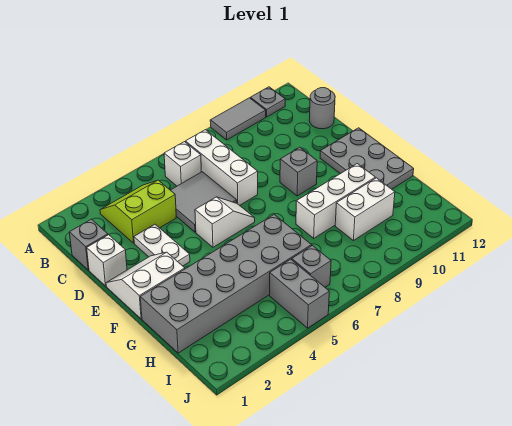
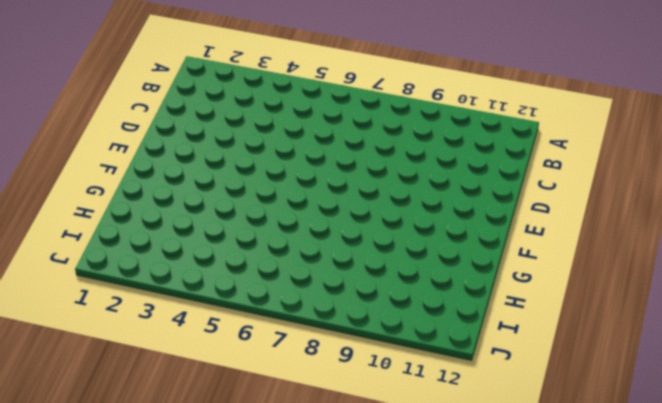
none -> grey 1x2 tile [210,98,266,140]
none -> grey 1x1 plate [250,87,285,117]
none -> lime 2x2 slope [100,180,176,243]

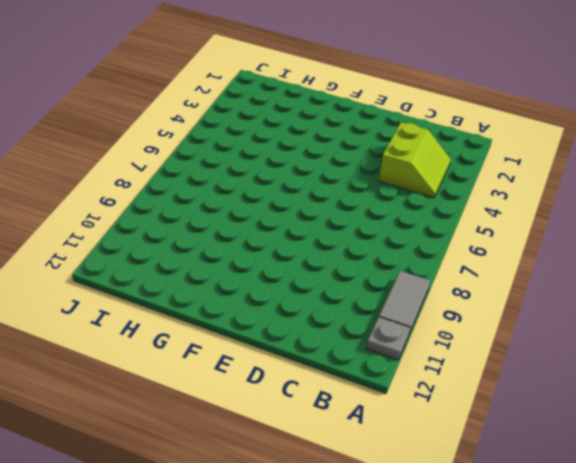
none -> white 1x1 brick [164,142,201,186]
none -> white 1x3 brick [185,130,258,205]
none -> grey 1x1 brick [69,219,108,270]

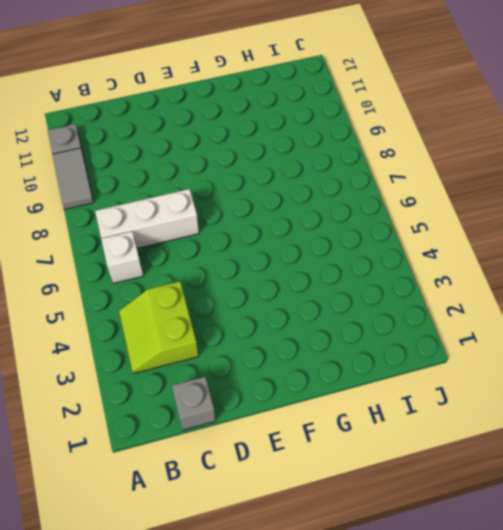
none -> grey 2x2 tile [171,172,237,232]
none -> grey 1x1 round brick [309,88,335,129]
none -> white 1x1 brick [87,235,127,286]

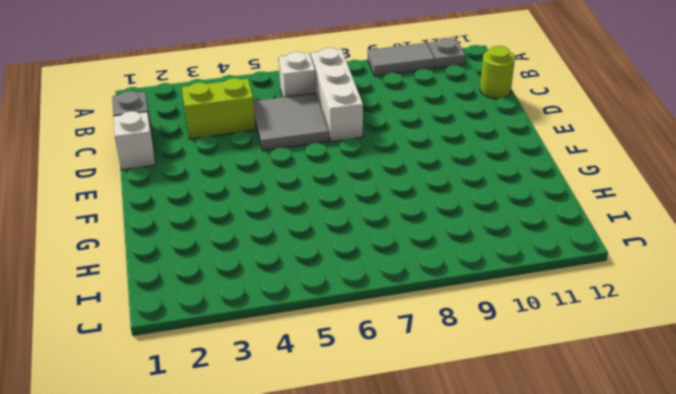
lime 1x1 round brick [480,46,515,99] -> grey 1x1 round brick [309,88,335,129]
none -> white 1x2 plate [134,224,190,266]
none -> white 2x2 slope [106,252,185,319]
none -> white 1x2 slope [195,197,255,247]

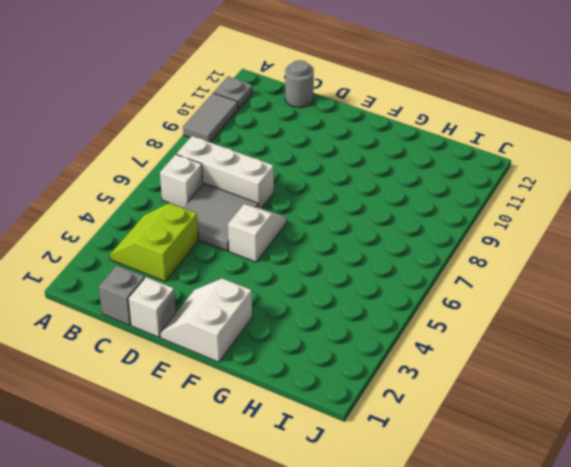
none -> white 1x2 plate [134,224,190,266]
none -> grey 1x1 brick [280,147,317,196]
none -> grey 2x3 plate [320,128,414,189]

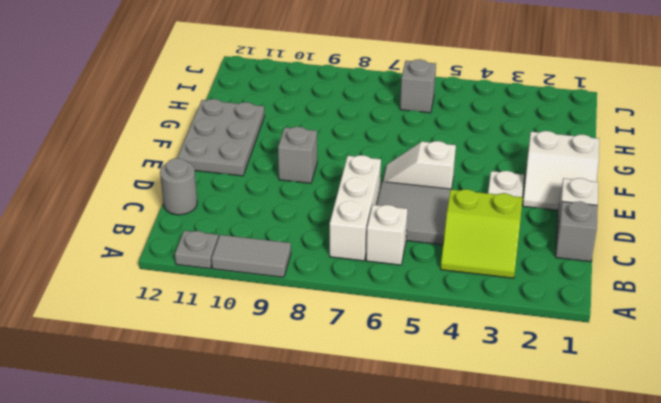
none -> grey 2x6 brick [140,215,312,353]
none -> white 1x3 brick [296,164,375,238]
none -> white 1x2 brick [335,178,395,241]

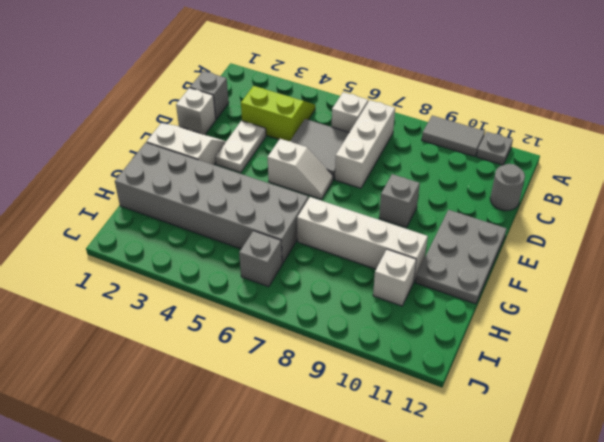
white 1x4 brick [297,197,428,281] -> white 1x3 brick [296,164,375,238]
white 1x1 brick [373,249,416,306] -> white 1x2 brick [335,178,395,241]
none -> grey 1x2 brick [270,259,329,328]

